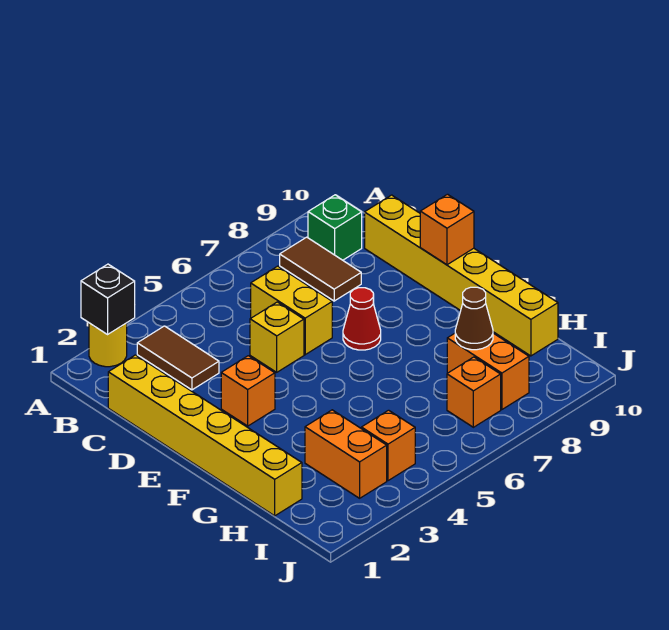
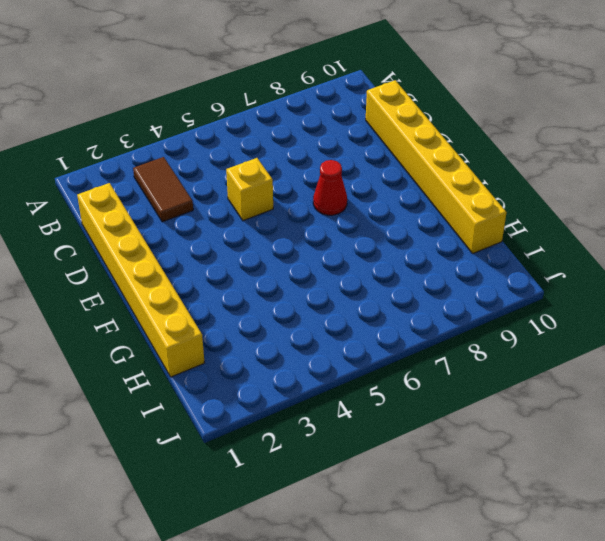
none -> yellow 1x1 round brick [89,323,127,367]
none -> brown 1x2 tile [280,237,361,301]
none -> green 1x1 brick [308,195,362,260]

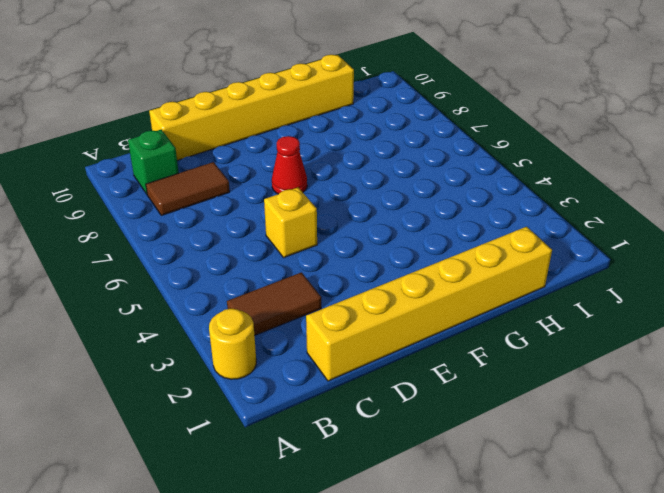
none -> yellow 1x2 brick [251,266,332,355]
none -> orange 1x1 brick [221,356,275,426]
none -> orange 1x2 brick [305,410,387,498]

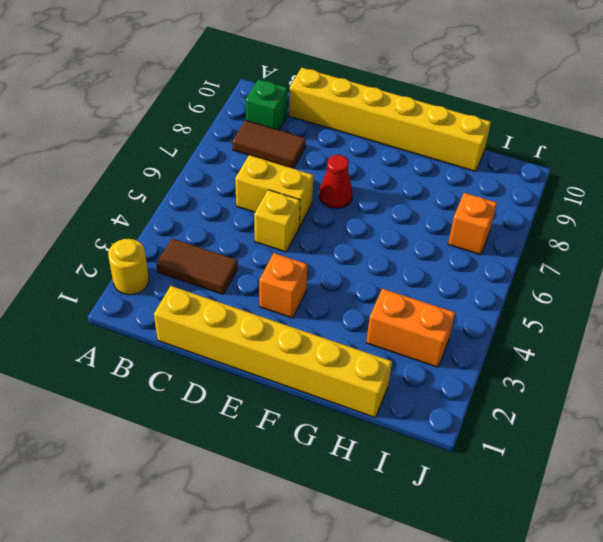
none -> orange 1x2 brick [447,333,529,410]
none -> orange 1x1 brick [361,410,415,481]
none -> black 1x1 brick [81,264,135,334]

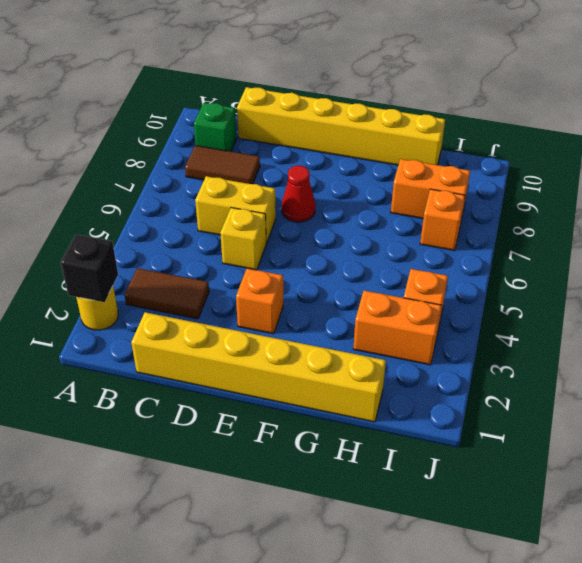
none -> orange 1x1 brick [420,194,474,265]
none -> brown 1x1 cone [455,287,493,350]

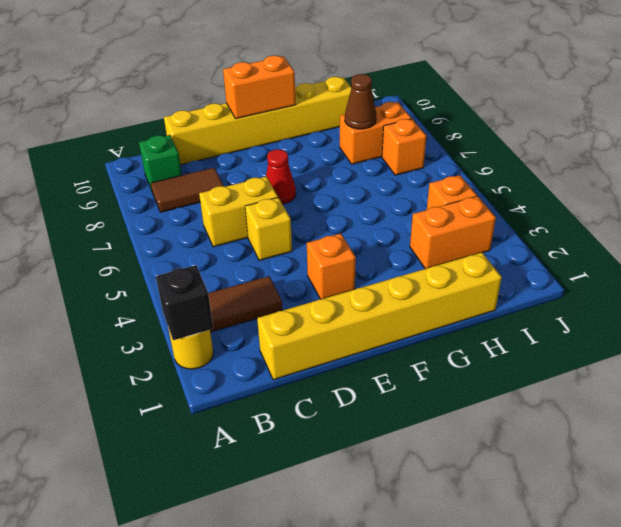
orange 1x2 brick [223,56,296,119] -> orange 1x1 brick [420,194,474,265]

